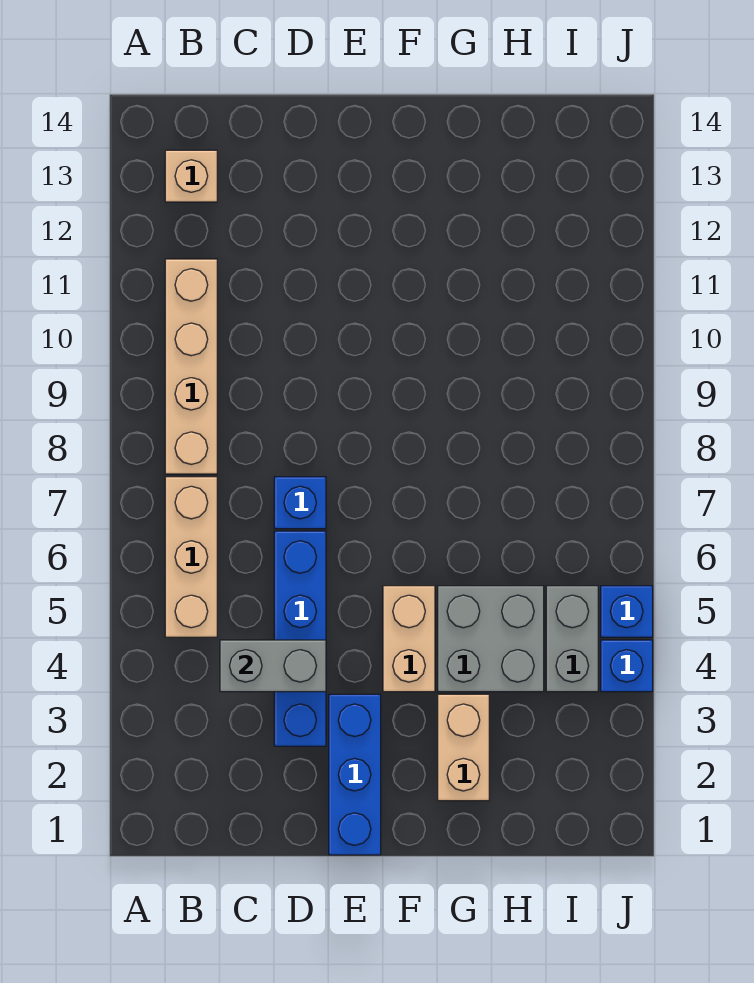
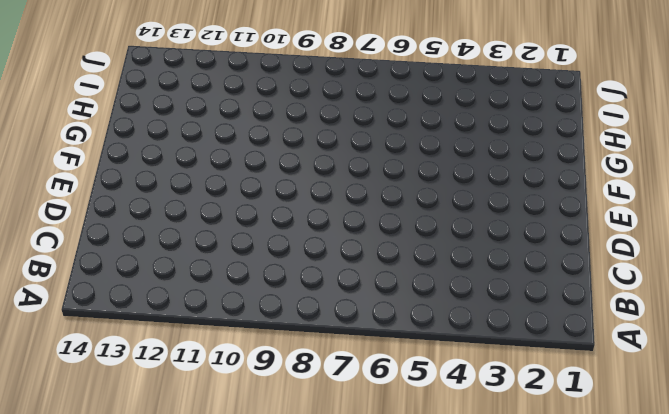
none -> tan 1x3 brick [165,477,217,637]
none -> tan 1x4 brick [165,259,217,474]
none -> tan 1x1 brick [165,150,217,202]

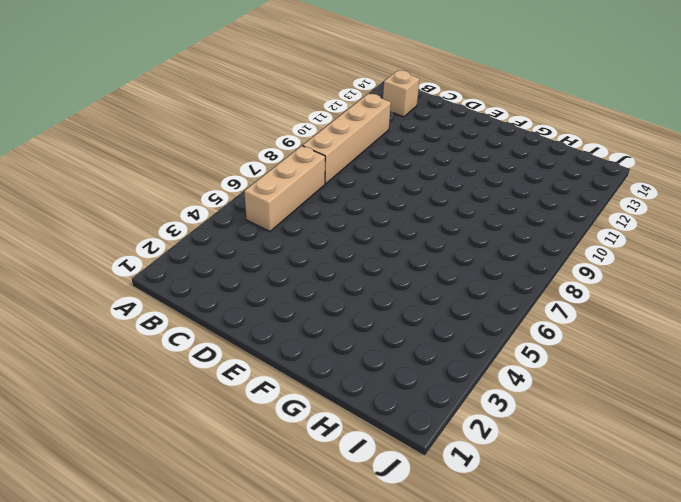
none -> blue 1x4 brick [274,531,326,746]
none -> blue 1x1 brick [274,477,326,529]
none -> blue 1x3 brick [329,694,381,855]

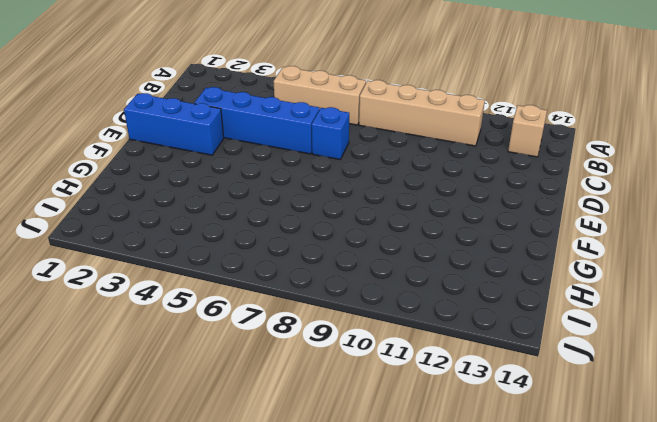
none -> tan 1x2 brick [383,586,435,692]
none -> tan 1x2 brick [438,694,489,801]
none -> grey 2x2 brick [438,586,544,692]

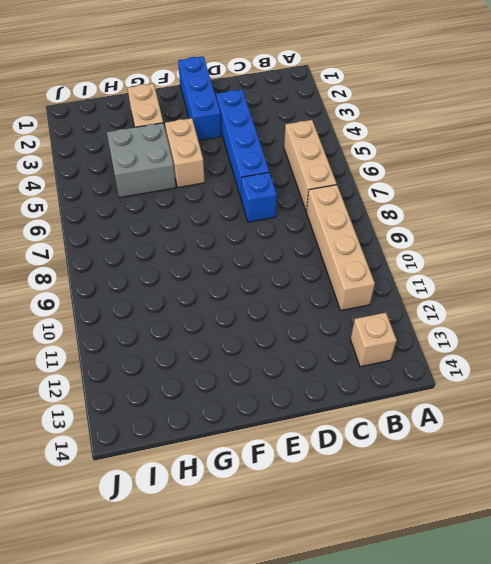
none -> grey 1x2 brick [546,586,598,692]
none -> blue 1x1 brick [601,640,653,692]
none -> blue 1x1 brick [601,586,653,637]

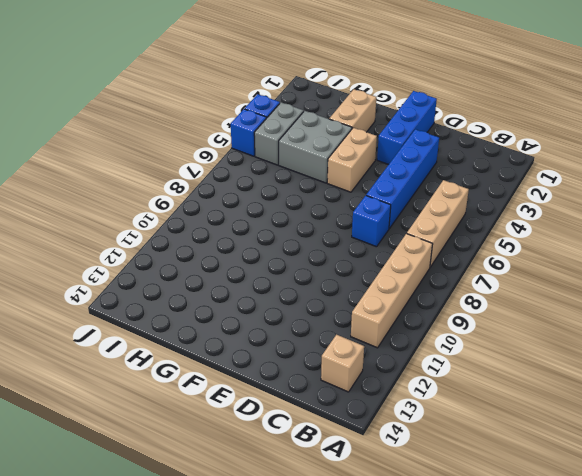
none -> grey 1x2 brick [220,640,326,692]

